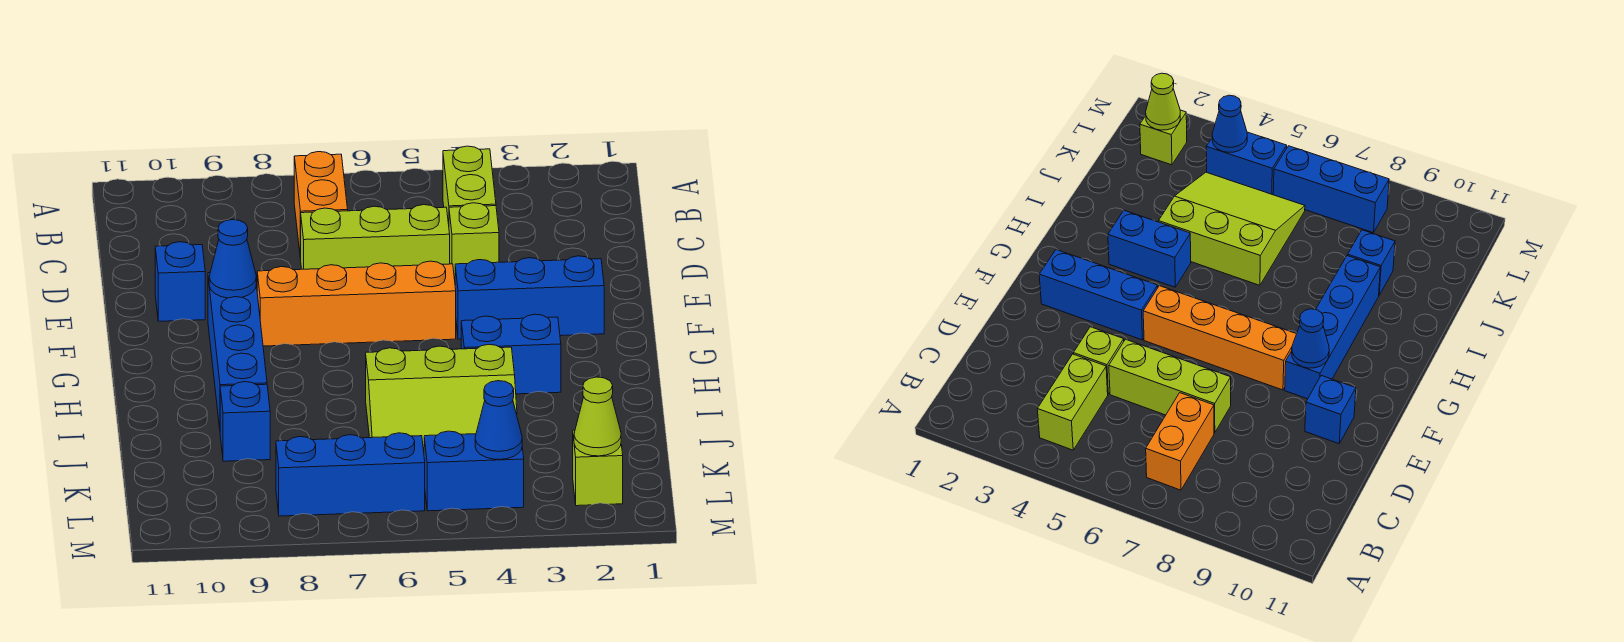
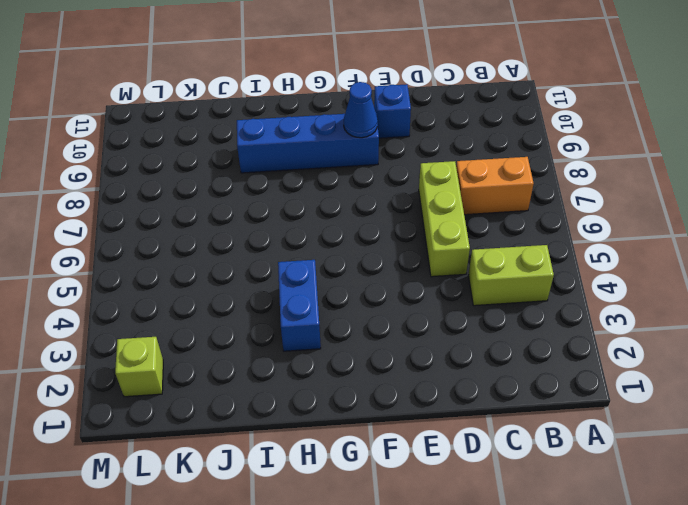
none -> lime 1x1 brick [449,203,499,279]
none -> blue 1x3 brick [455,256,604,339]
none -> orange 1x4 brick [257,261,456,346]

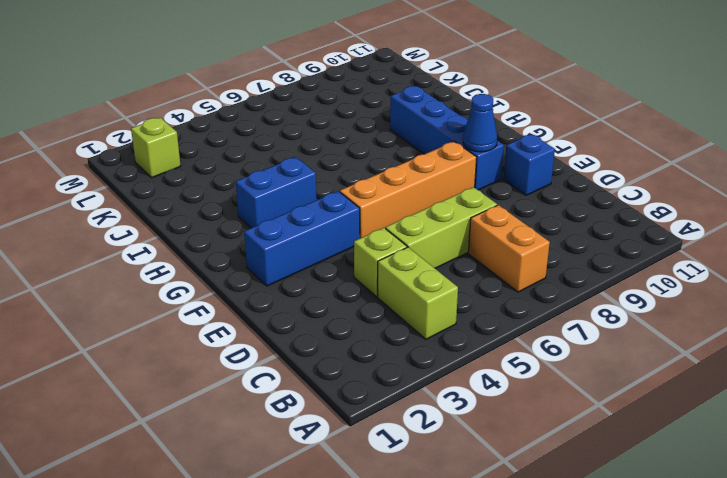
none -> lime 3x3 slope [366,344,517,451]
none -> blue 1x1 brick [220,382,270,461]
none -> blue 1x2 brick [424,431,524,511]

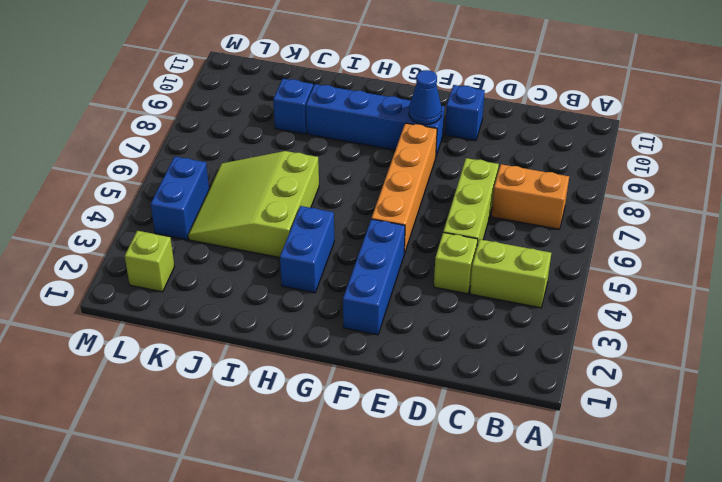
none -> blue 1x3 brick [276,433,425,516]
none -> lime 1x1 cone [574,377,621,456]
none -> blue 1x1 cone [475,381,522,459]

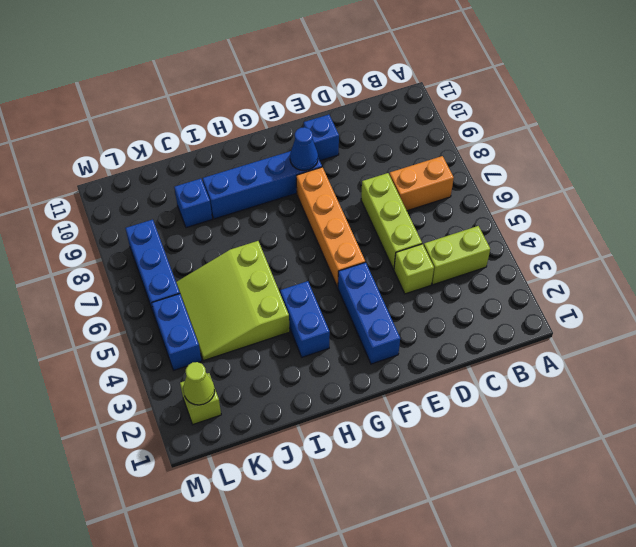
none -> blue 1x1 cone [475,381,522,459]

